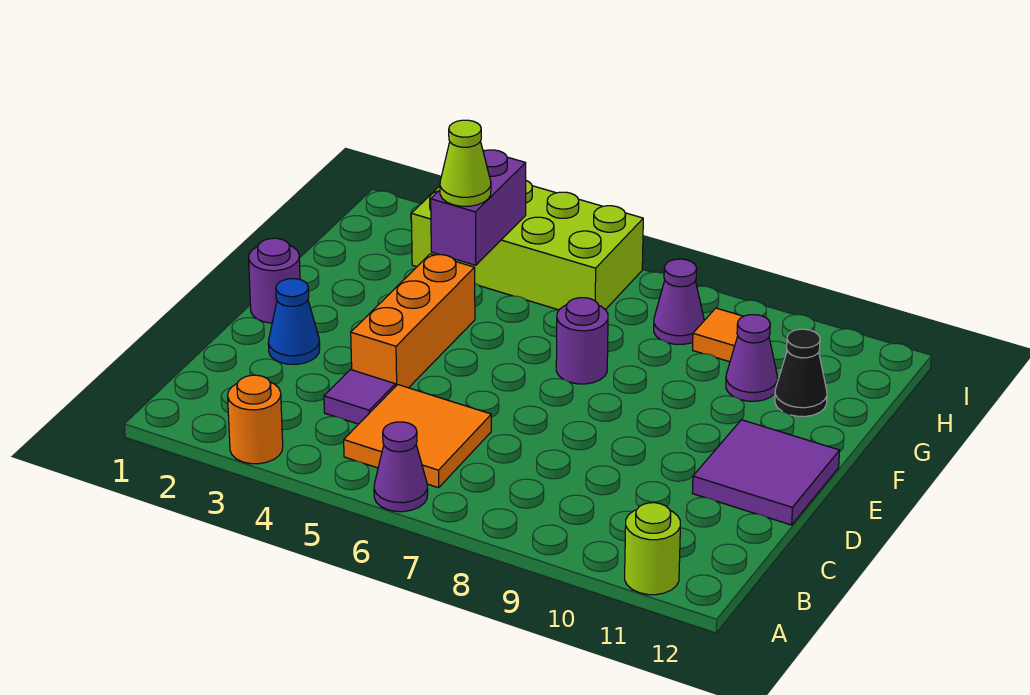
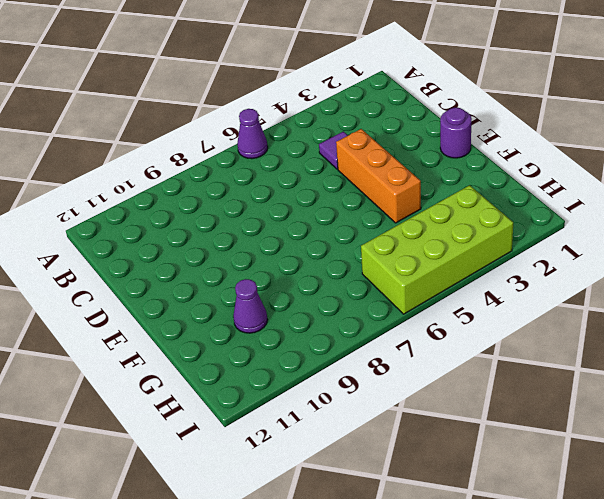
none -> orange 1x1 round brick [228,375,283,464]
none -> lime 1x1 round brick [625,503,680,595]
none -> orange 2x2 tile [344,385,491,488]

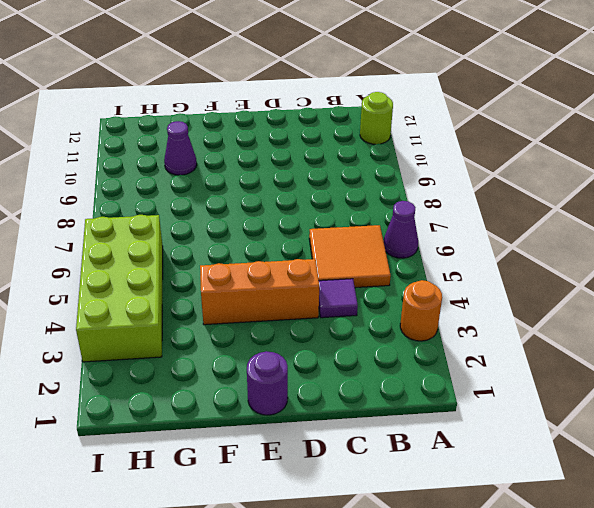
none -> blue 1x1 cone [268,279,320,365]
none -> purple 2x2 tile [692,420,840,525]
none -> purple 1x1 round brick [556,298,608,384]

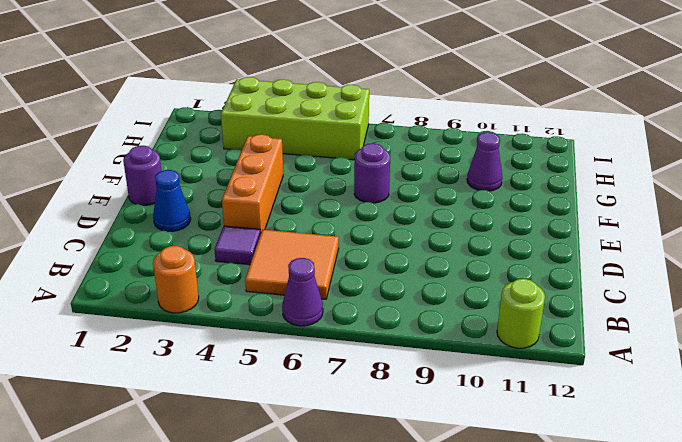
none -> purple 2x2 tile [692,420,840,525]
none -> black 1x1 cone [775,329,827,417]
none -> purple 1x1 cone [654,259,704,344]

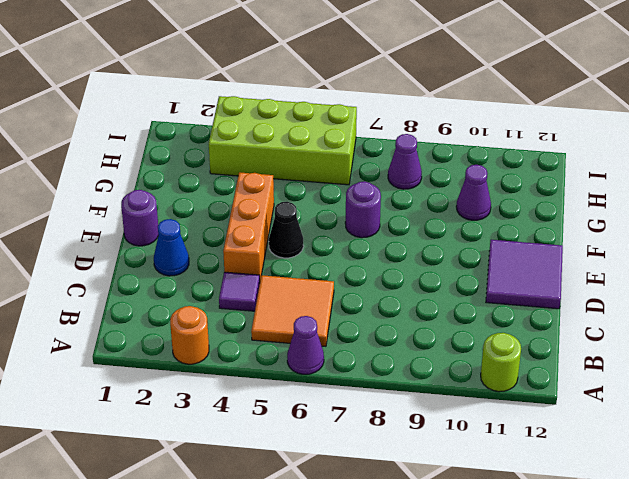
black 1x1 cone [269,202,304,258] -> black 1x1 cone moved to [775,329,827,417]
none -> orange 1x1 tile [693,308,743,362]
none -> purple 1x2 brick [431,150,526,265]
none -> lime 1x1 cone [440,120,491,206]

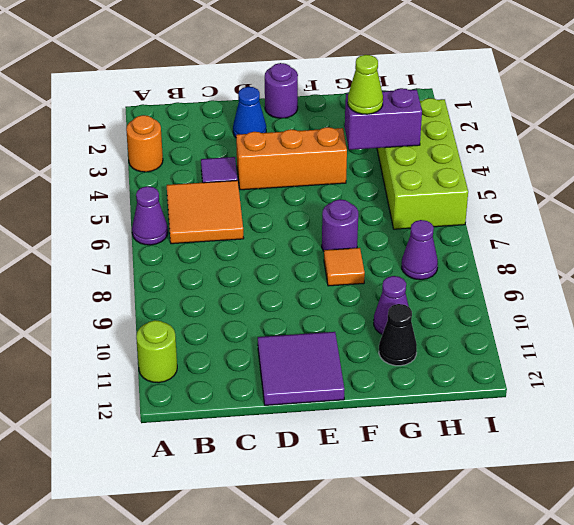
orange 1x1 tile [324,248,365,286] -> orange 1x1 tile moved to [693,308,743,362]

